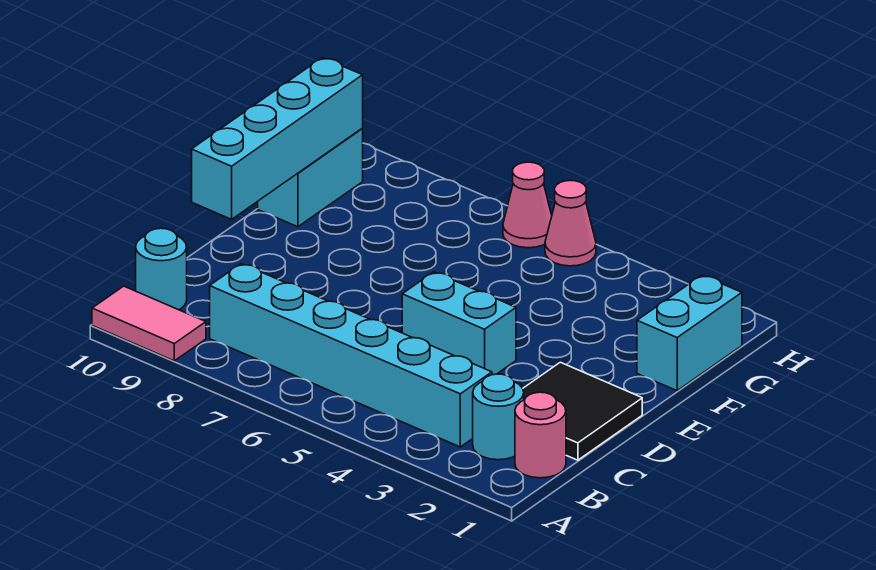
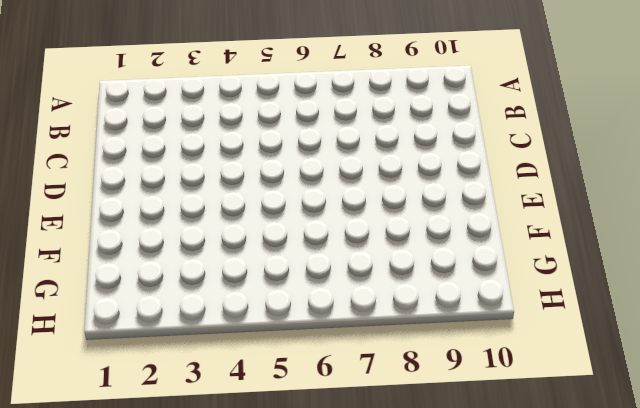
none -> pink 1x2 tile [92,286,206,361]
none -> pink 1x1 round brick [515,392,566,478]
none -> cyan 1x1 round brick [473,374,524,460]

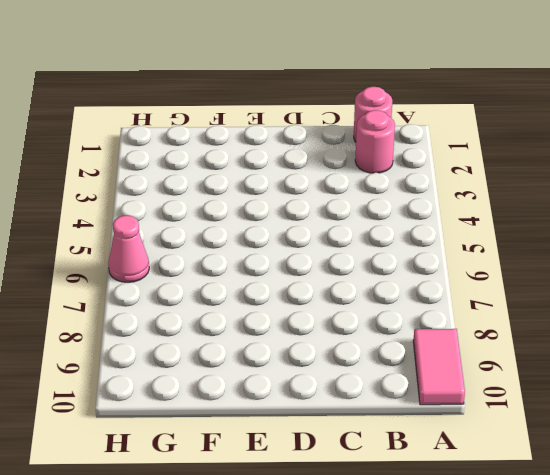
pink 1x1 round brick [355,110,395,173] -> cyan 1x1 round brick [473,374,524,460]
none -> cyan 1x6 brick [210,264,492,447]
none -> cyan 1x1 round brick [136,228,187,310]
none -> black 2x2 tile [523,362,642,460]

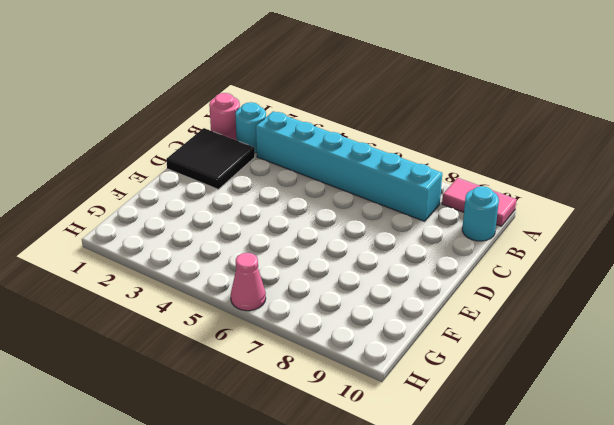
none -> cyan 1x2 brick [402,272,516,375]
none -> cyan 1x2 brick [637,275,742,391]
none -> cyan 1x2 brick [258,129,363,227]

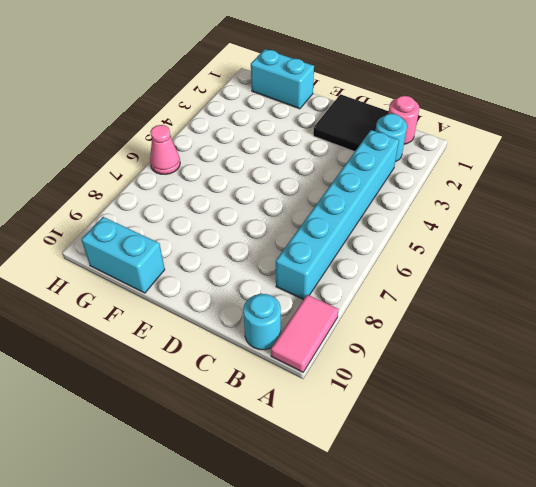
none -> cyan 1x2 brick [402,272,516,375]
none -> pink 1x1 cone [545,180,596,266]
none -> cyan 1x4 brick [192,58,363,219]

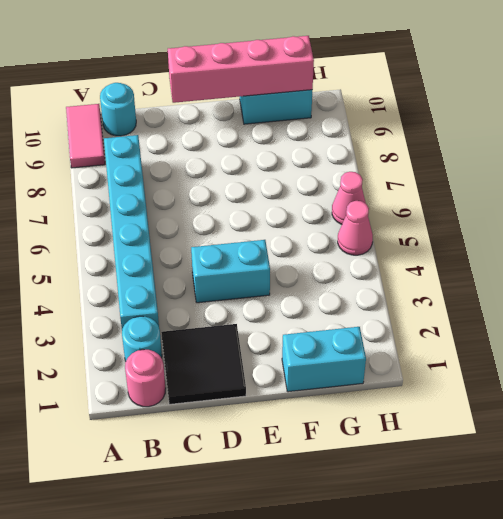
cyan 1x2 brick [191,240,270,303] -> cyan 1x2 brick turned to [402,272,516,375]
pink 1x4 brick [168,36,314,103] -> cyan 1x4 brick [192,58,363,219]

